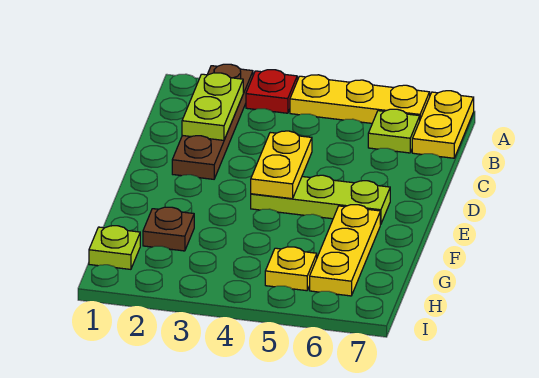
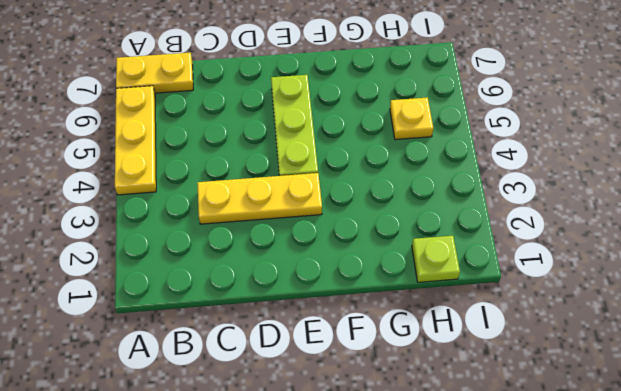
yellow 1x3 plate [197,173,322,224] -> yellow 1x3 plate moved to [310,205,380,296]
none -> brown 1x4 plate [172,64,253,179]
none -> red 1x1 plate [246,70,297,113]
none -> lime 1x1 plate [368,109,420,153]

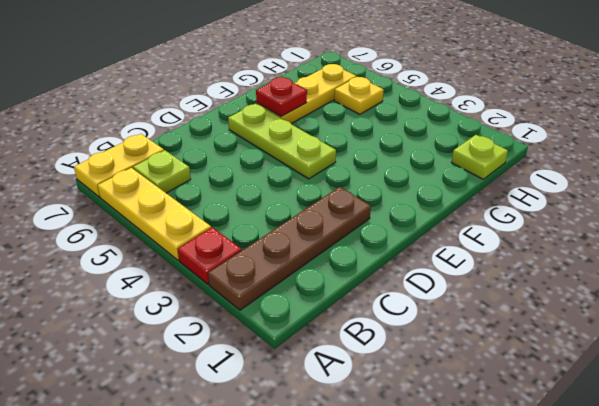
red 1x1 plate [256,77,307,116] -> none
none -> brown 1x1 plate [143,207,194,251]
none -> lime 1x2 plate [182,73,243,140]
none -> yellow 1x2 plate [251,131,312,199]

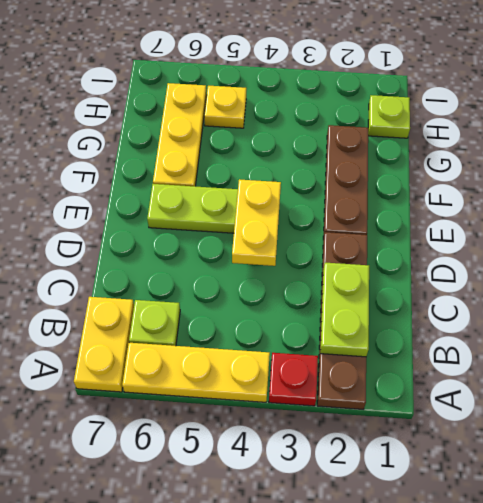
brown 1x3 plate [323,125,368,238] -> brown 1x1 plate [143,207,194,251]

